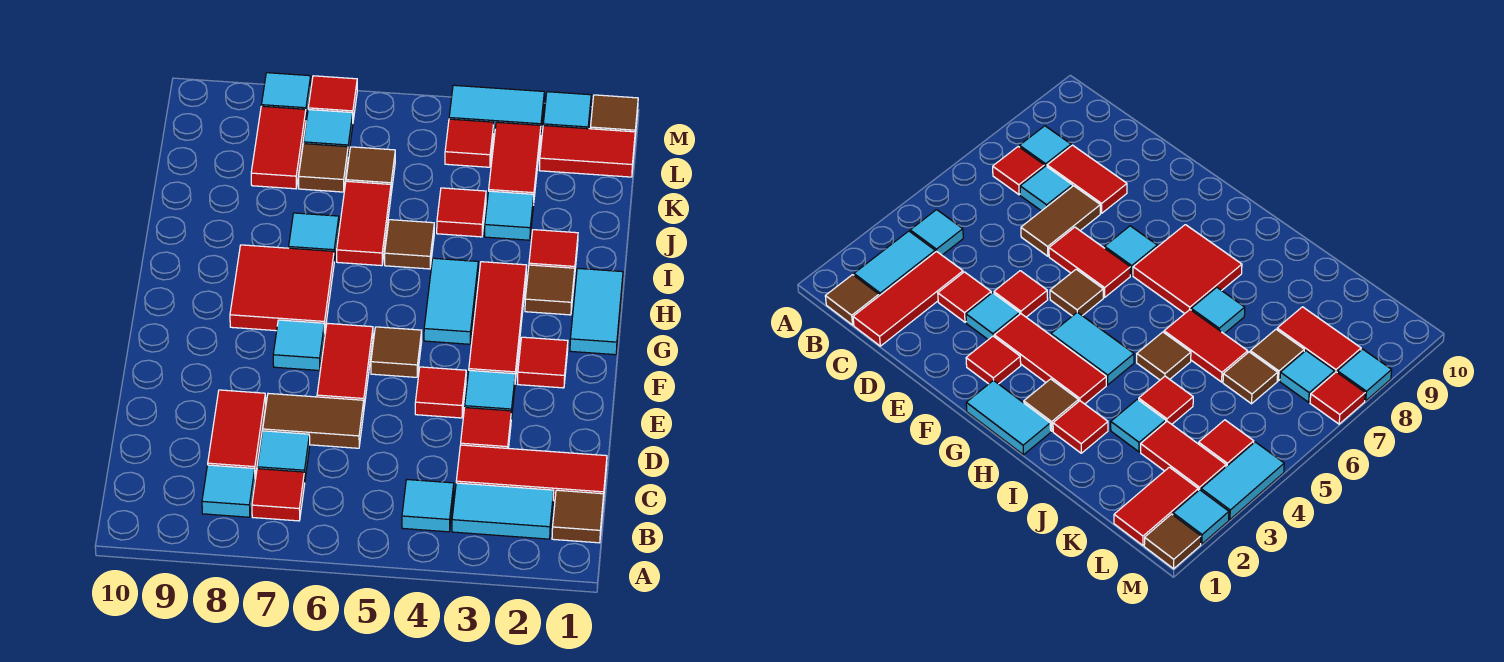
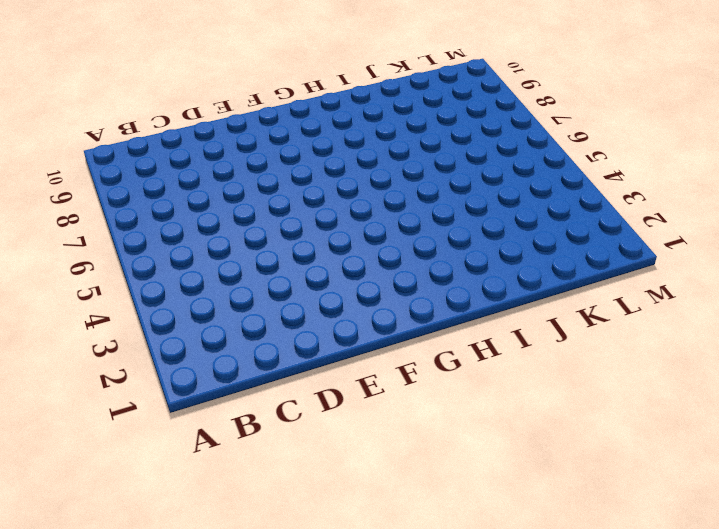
none -> brown 1x1 tile [552,490,604,543]
none -> cyan 1x2 tile [452,483,554,539]
none -> cyan 1x1 tile [402,480,454,532]
none -> red 1x1 tile [252,469,305,521]

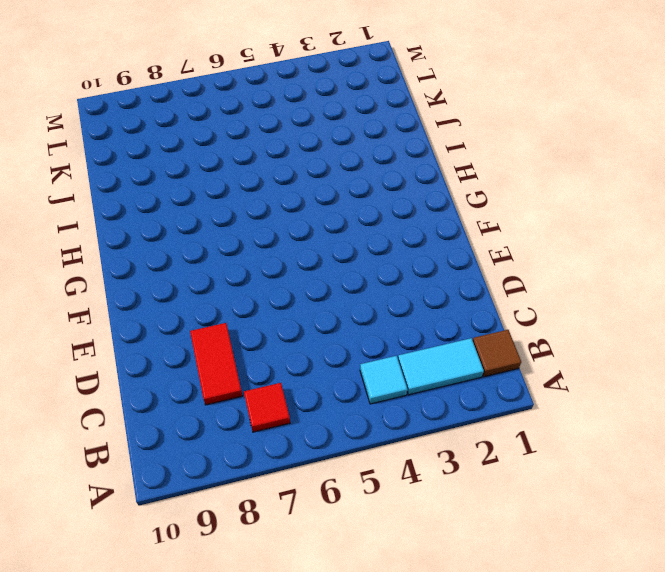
none -> cyan 1x1 tile [202,465,255,517]
none -> red 1x3 tile [456,445,607,501]
none -> cyan 1x1 tile [257,431,310,480]
none -> red 1x1 tile [461,408,511,448]

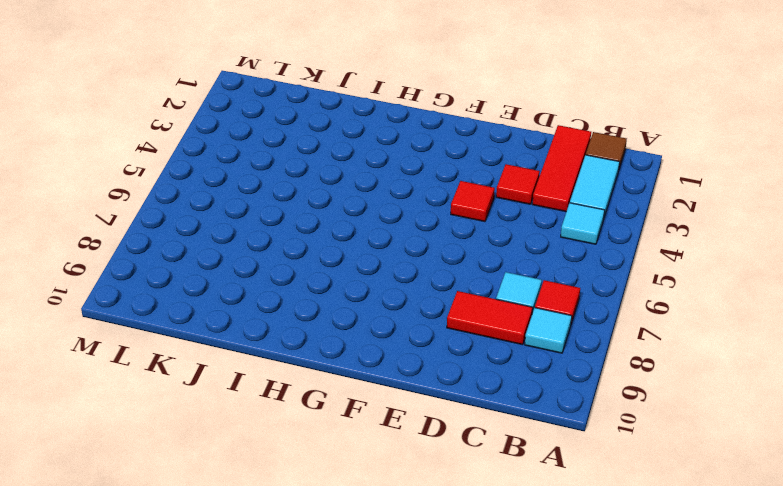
none -> brown 1x2 tile [263,393,364,448]
none -> cyan 1x1 tile [465,370,515,419]
none -> red 1x2 tile [317,323,373,406]
none -> red 1x1 tile [518,337,568,388]

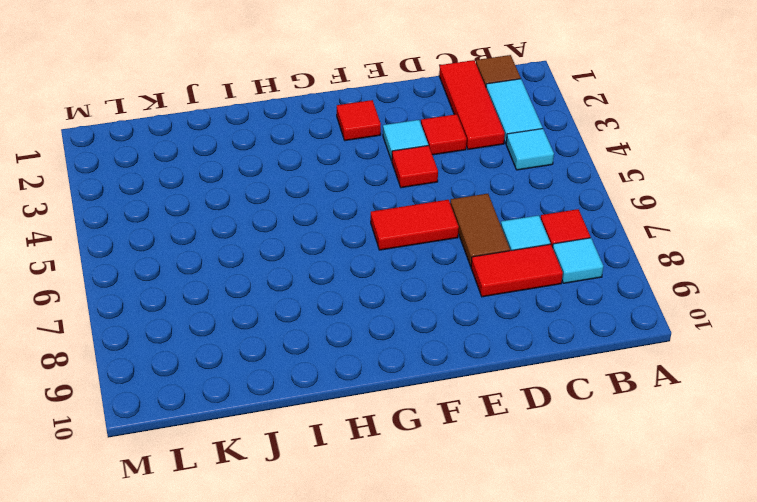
none -> red 1x3 tile [469,262,527,381]
none -> brown 1x1 tile [371,327,422,377]
none -> cyan 1x1 tile [273,320,325,371]
none -> cyan 1x2 tile [570,268,623,355]

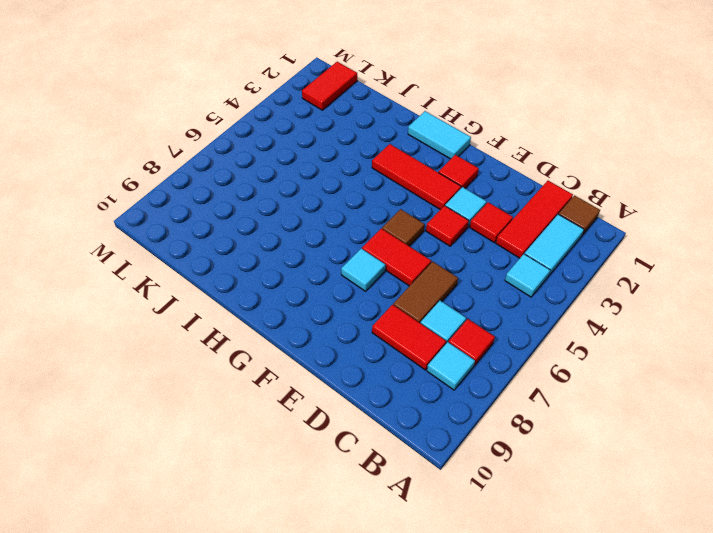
none -> cyan 1x2 tile [424,258,478,344]
none -> red 2x2 tile [230,245,334,332]
none -> brown 1x1 tile [525,265,575,315]
none -> red 1x1 tile [529,230,578,278]

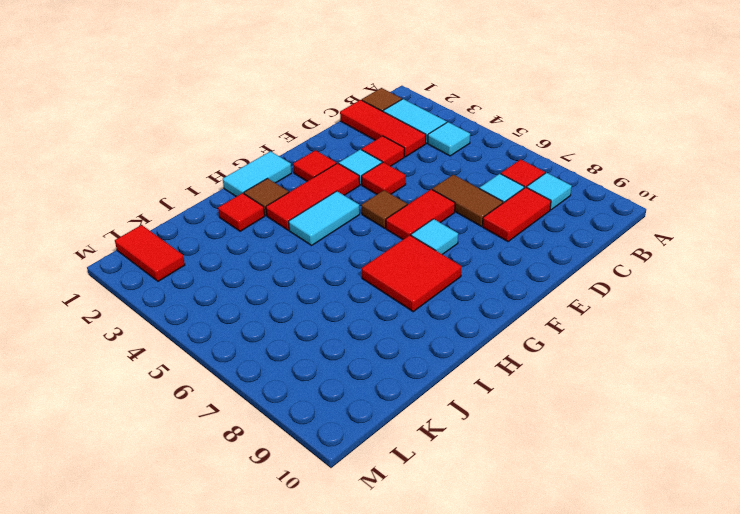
none -> brown 1x1 tile [385,220,434,269]
none -> red 1x2 tile [337,181,391,266]
none -> cyan 1x1 tile [289,213,339,261]
none -> cyan 1x1 tile [485,191,534,240]

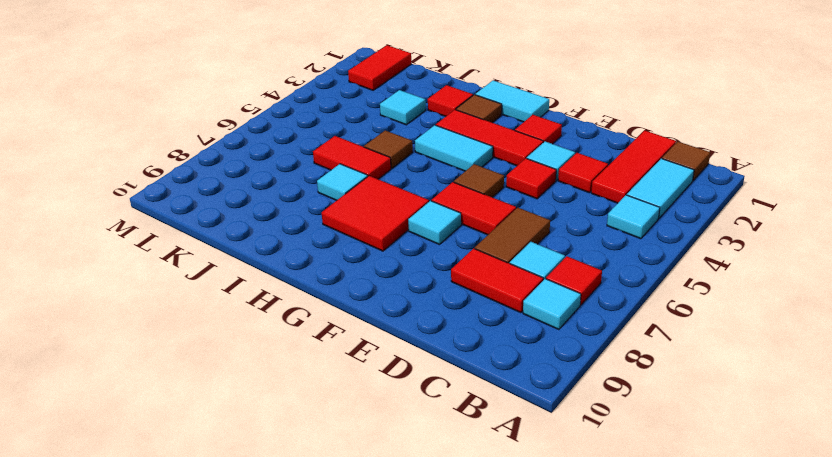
none -> red 1x1 tile [437,188,486,237]
none -> red 1x2 tile [489,122,541,197]
none -> brown 1x1 tile [346,147,395,193]
none -> brown 1x1 tile [299,144,348,192]

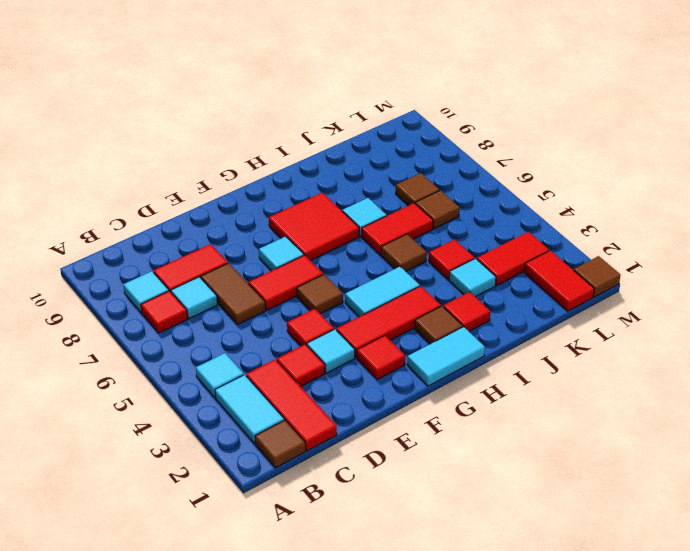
none -> red 1x2 tile [251,106,306,189]
none -> red 1x1 tile [445,119,494,167]
none -> cyan 1x1 tile [303,110,353,157]
none -> cyan 1x1 tile [543,92,591,129]

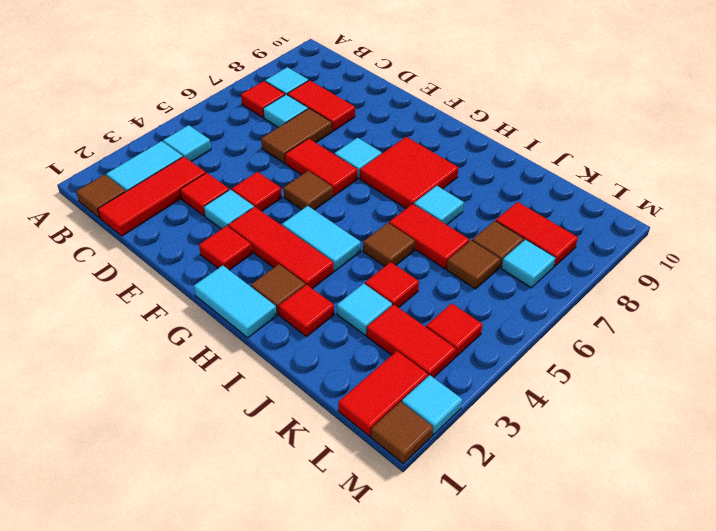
none -> cyan 1x2 tile [449,85,544,133]
none -> red 1x1 tile [308,76,357,120]
none -> cyan 1x1 tile [261,73,311,119]

